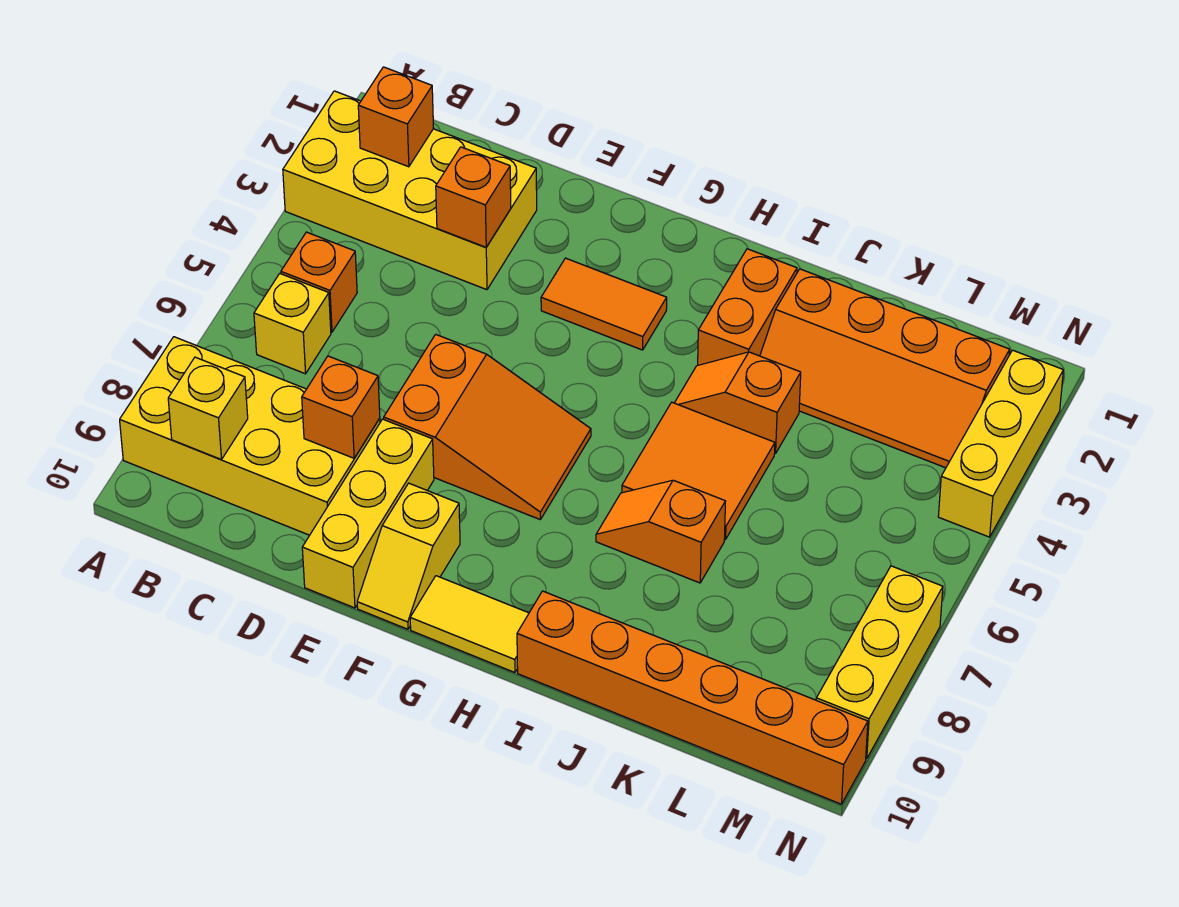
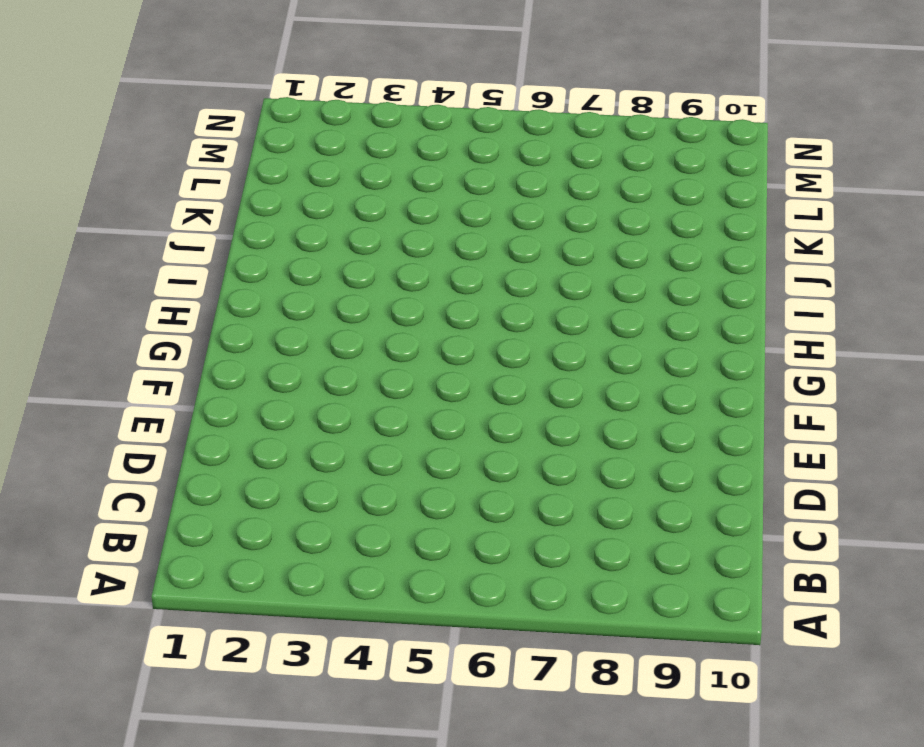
none -> yellow 2x4 brick [283,91,537,290]
none -> yellow 2x4 brick [120,337,380,535]
none -> orange 1x1 brick [281,232,357,332]

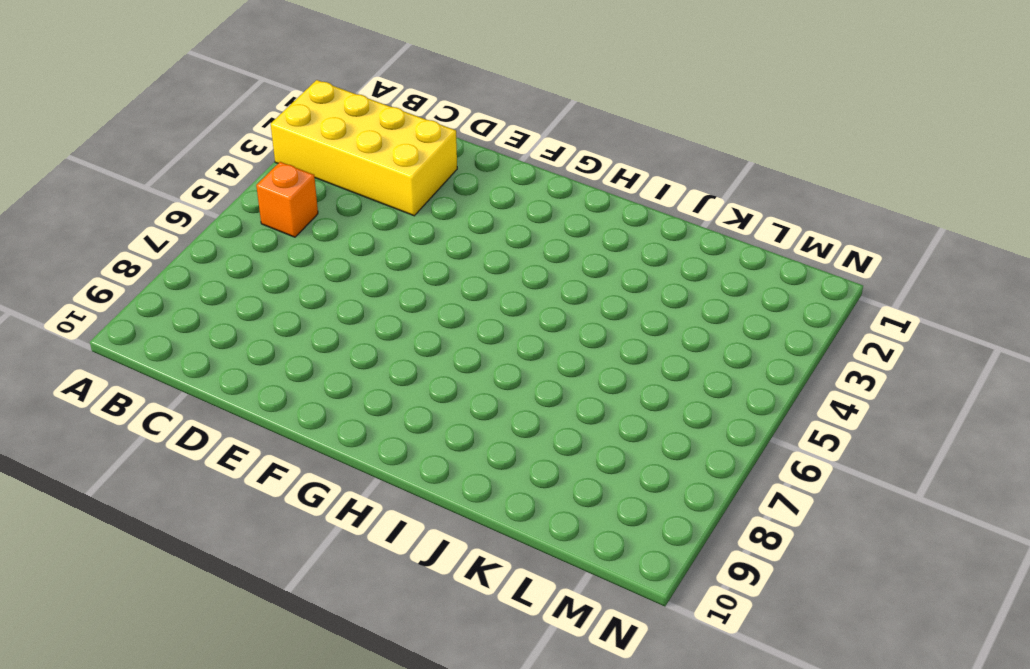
none -> yellow 2x4 brick [120,337,380,535]
none -> yellow 1x1 brick [254,274,331,374]
none -> orange 2x3 slope [384,334,591,520]

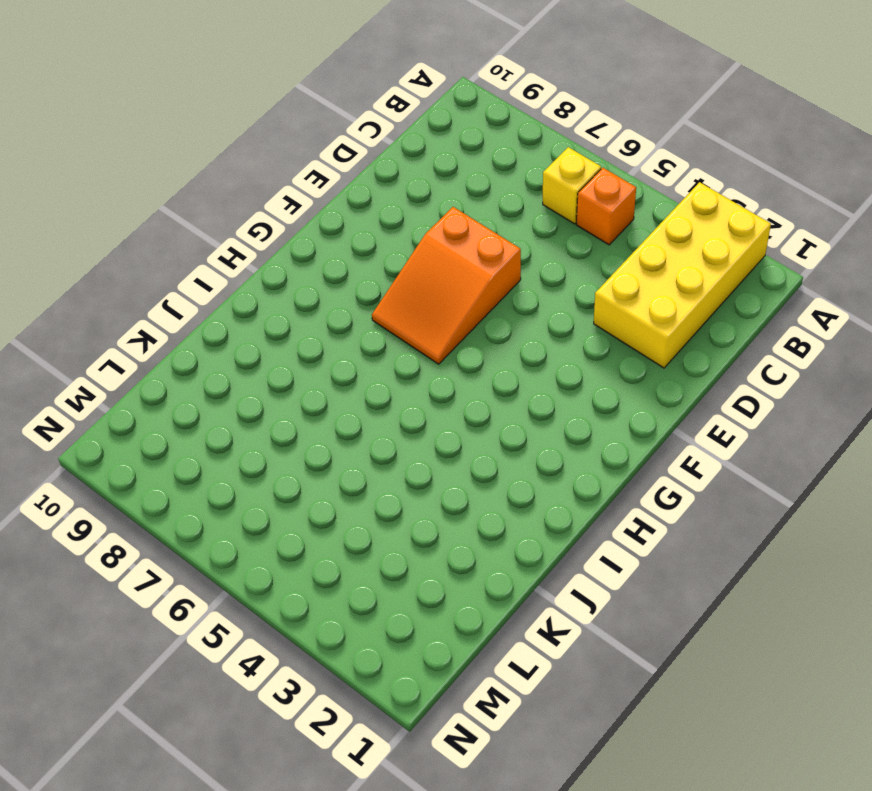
none -> yellow 2x4 brick [120,337,380,535]
none -> yellow 1x3 brick [302,419,434,608]
none -> orange 1x2 tile [541,258,667,350]

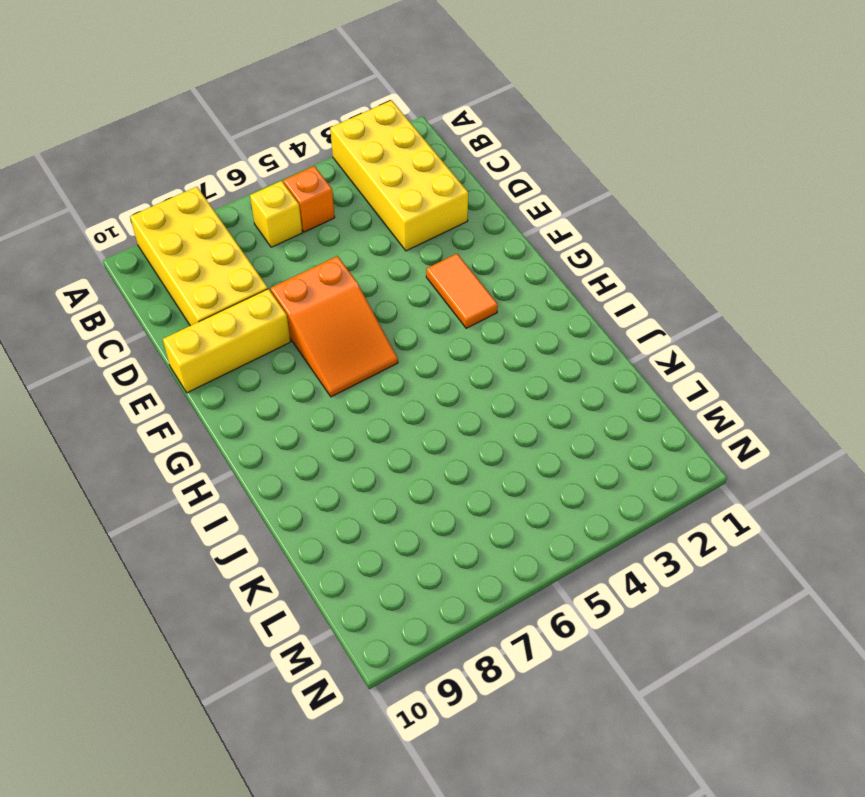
none -> yellow 1x2 slope [357,483,460,629]
none -> yellow 1x2 tile [410,576,529,672]
none -> orange 1x2 brick [698,249,797,365]

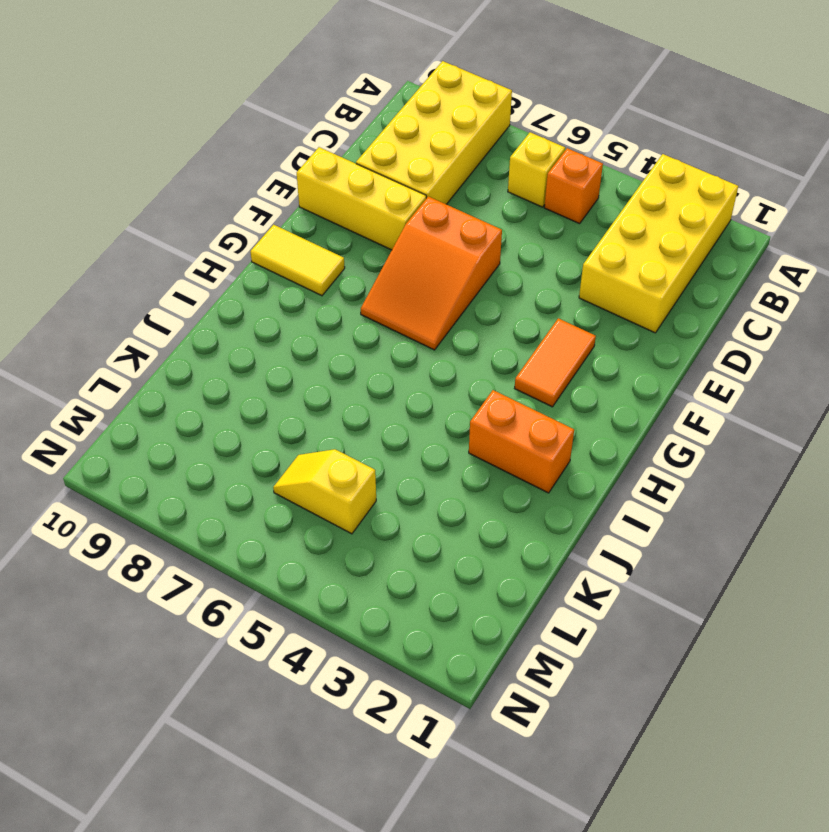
yellow 1x2 tile [250,225,345,296] -> yellow 1x2 tile turned to [410,576,529,672]
yellow 1x2 slope [273,449,376,534] -> yellow 1x2 slope moved to [357,483,460,629]
none -> orange 1x2 slope [675,352,801,454]
none -> orange 2x2 tile [622,402,775,539]
none -> orange 1x2 slope [596,480,726,583]

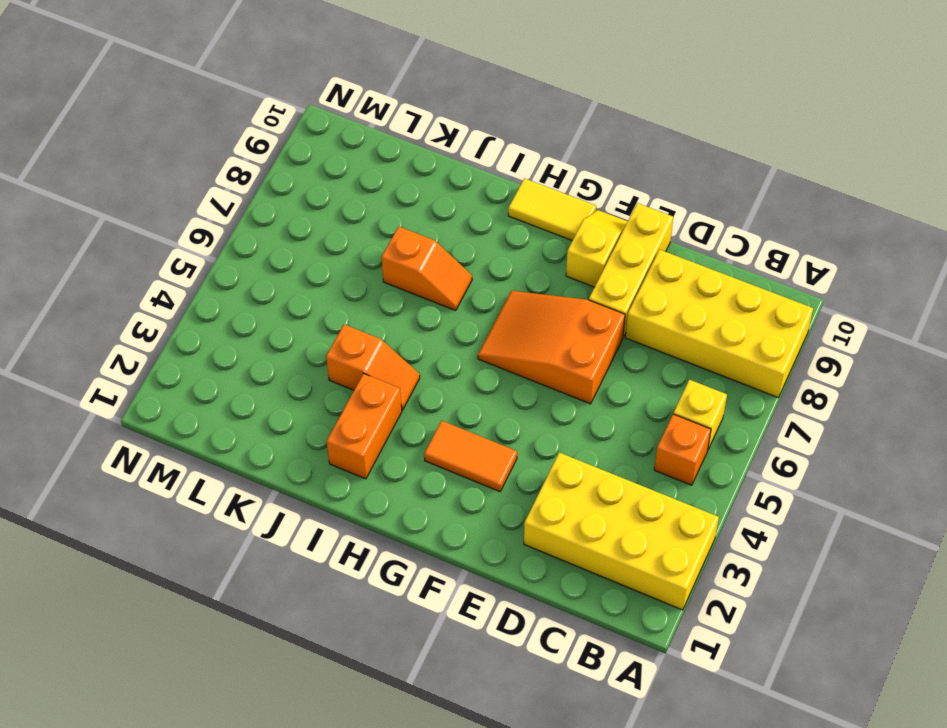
none -> orange 2x2 tile [622,402,775,539]
none -> orange 1x6 brick [517,591,868,804]
none -> orange 2x4 slope [760,269,1010,468]

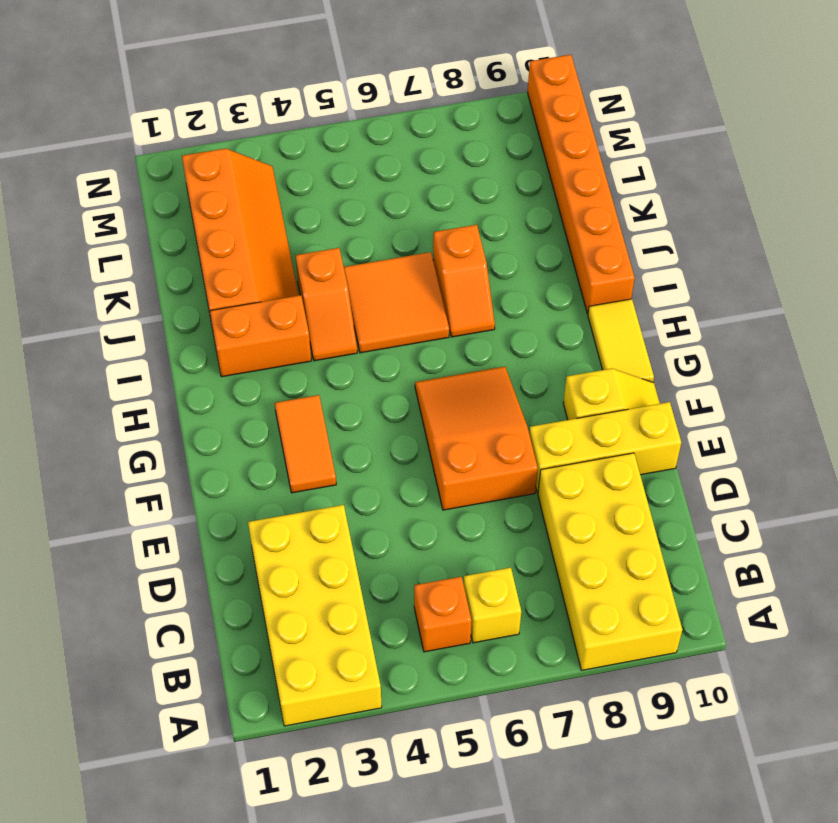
none -> yellow 1x3 brick [938,350,1063,537]
none -> yellow 1x3 brick [816,566,943,759]
none -> orange 1x1 brick [358,67,433,167]

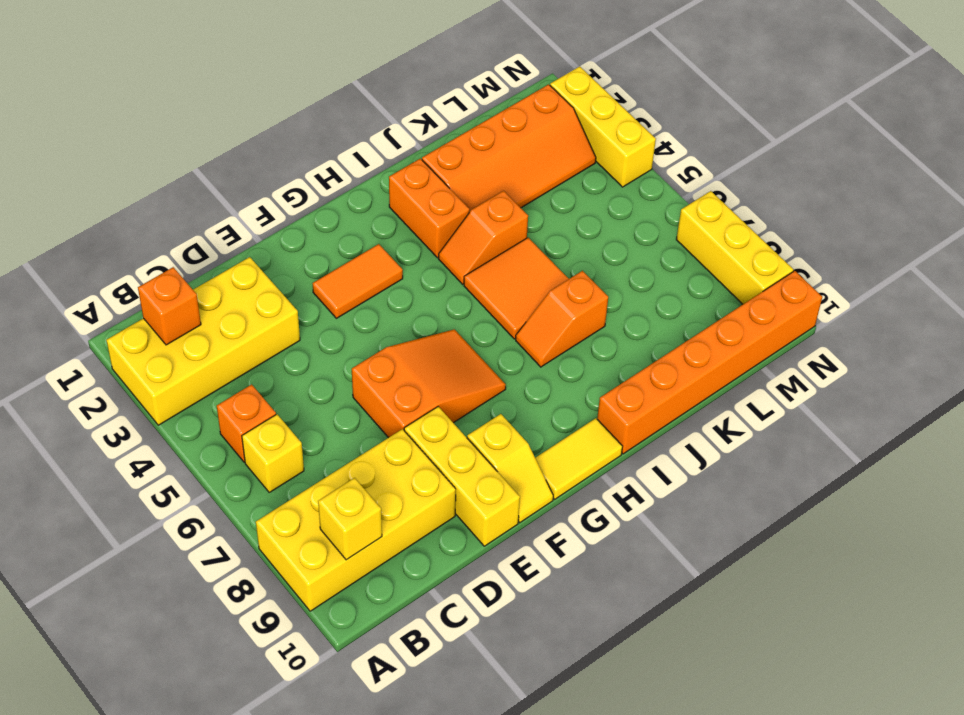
none -> orange 1x1 brick [436,147,511,247]
none -> orange 1x1 brick [302,356,380,458]

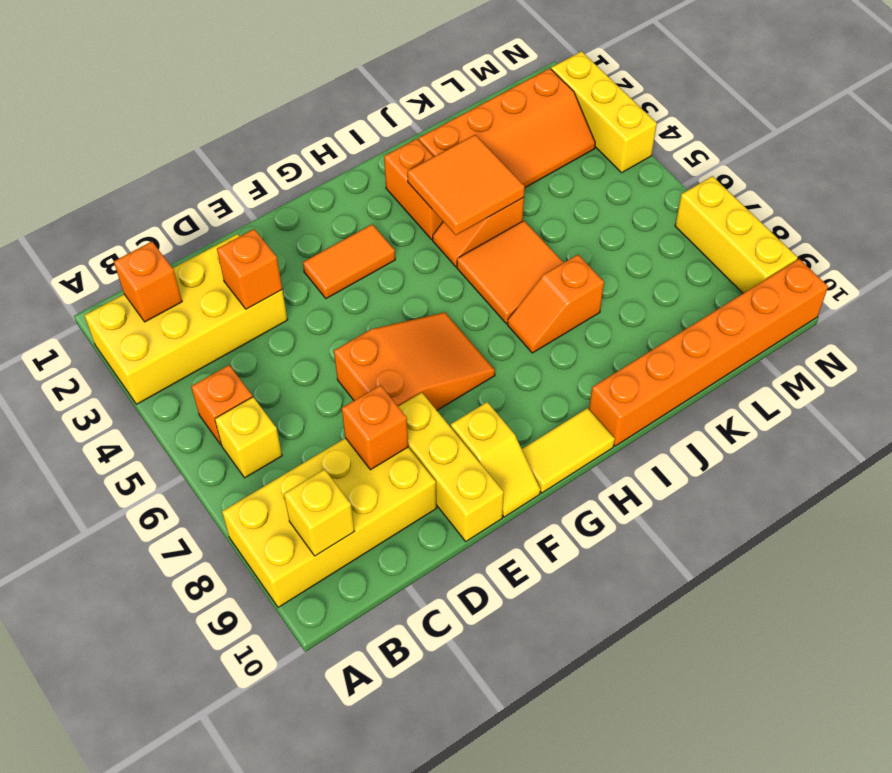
orange 2x2 tile [407,135,525,235] -> none

